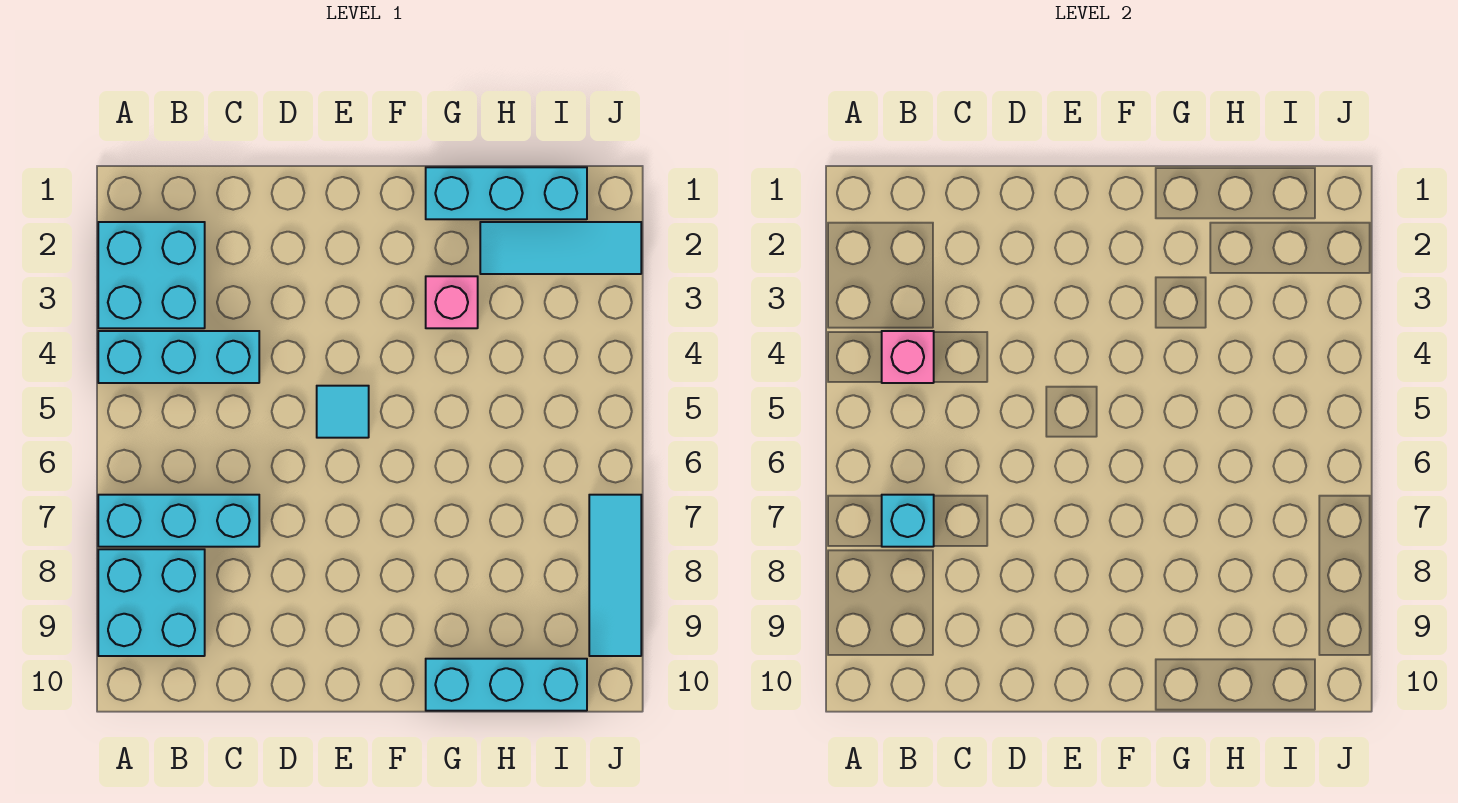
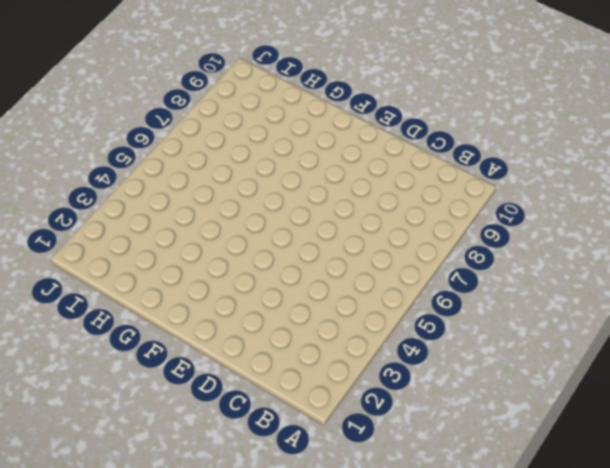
none -> cyan 2x2 brick [98,222,205,328]
none -> cyan 1x3 brick [98,331,259,383]
none -> cyan 1x3 brick [98,495,259,547]

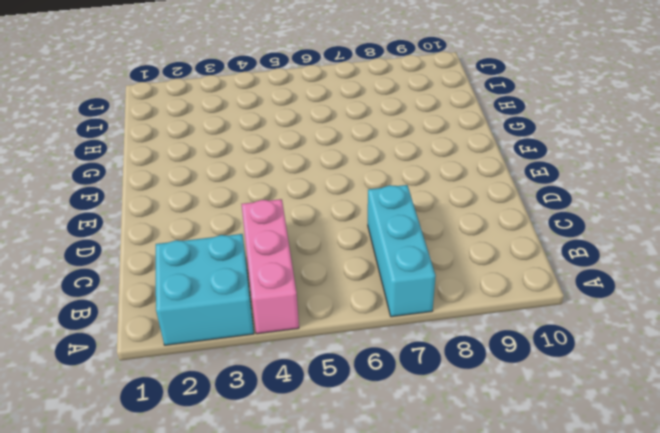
pink 1x3 brick [242,199,299,334] -> cyan 1x3 brick [98,331,259,383]
none -> cyan 2x2 brick [98,549,205,656]
none -> cyan 1x1 tile [317,386,369,438]
none -> cyan 1x3 brick [426,167,587,219]

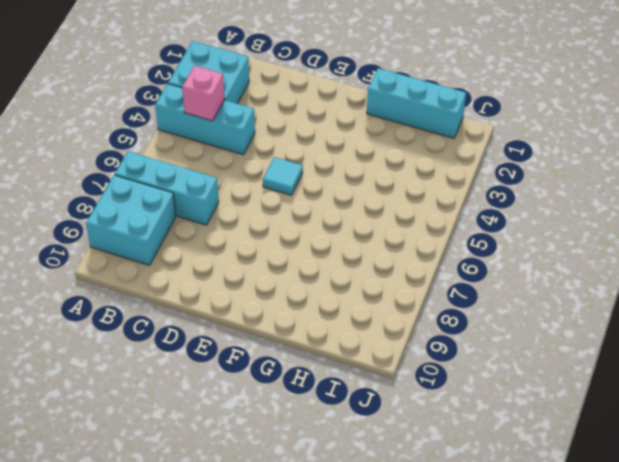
none -> pink 1x1 brick [426,276,478,328]
none -> cyan 1x3 brick [426,659,587,711]
none -> cyan 1x3 tile [480,222,641,274]

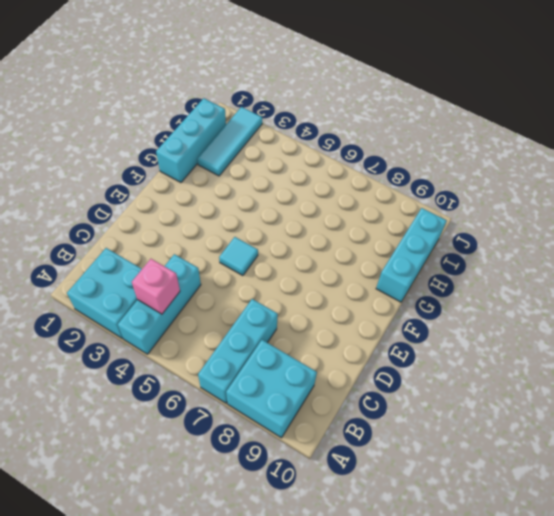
none -> pink 1x1 brick [426,276,478,328]
none -> cyan 1x3 tile [589,495,641,656]
none -> cyan 1x1 brick [882,495,934,547]

